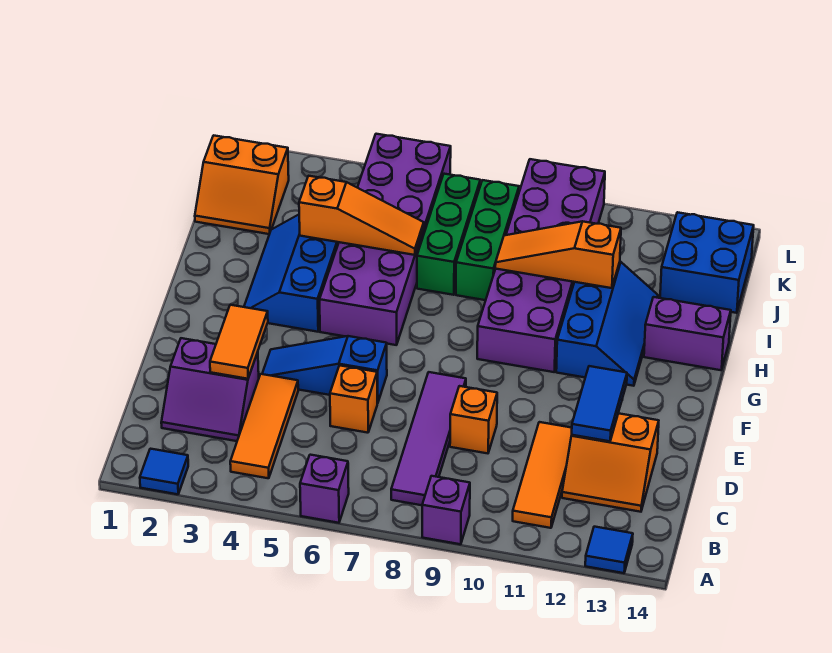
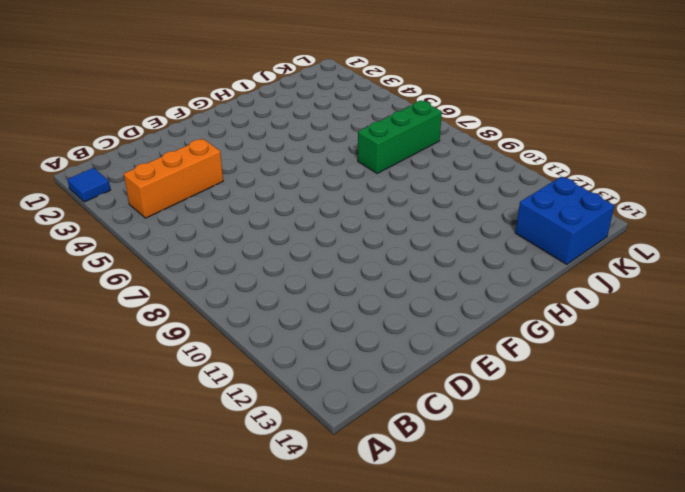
orange 1x3 brick [124,139,223,218] -> orange 1x3 tile [230,374,298,478]
none -> purple 1x1 brick [300,455,349,523]
none -> purple 1x1 brick [422,476,470,544]
none -> blue 1x1 tile [585,527,633,573]

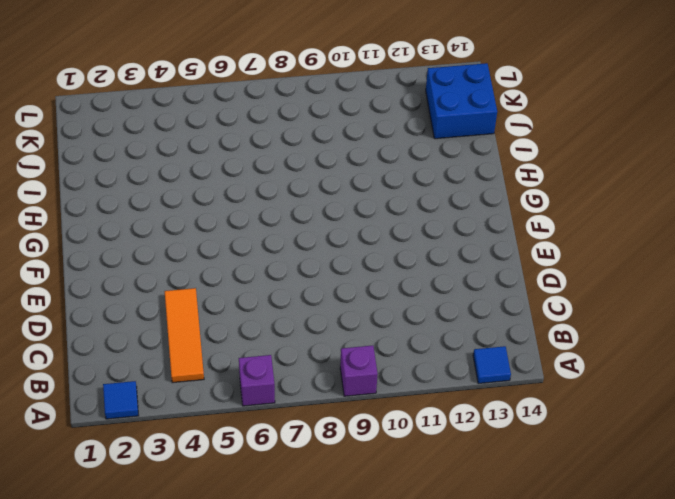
none -> purple 1x4 tile [391,372,466,505]
none -> orange 1x3 tile [513,422,572,528]
none -> purple 2x2 slope [161,338,259,441]

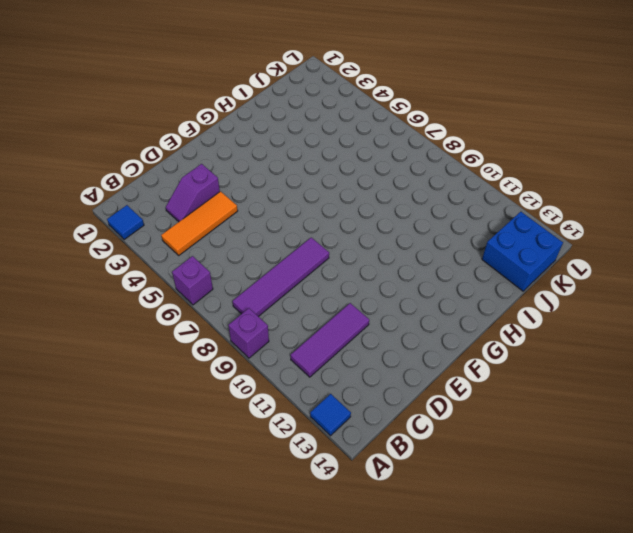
purple 1x3 tile [290,303,369,377] -> orange 1x3 tile [513,422,572,528]
purple 1x2 slope [166,164,220,222] -> purple 2x2 slope [161,338,259,441]
none -> orange 2x2 slope [562,413,659,512]
none -> orange 1x1 brick [330,365,377,433]
none -> orange 1x1 brick [450,386,497,453]

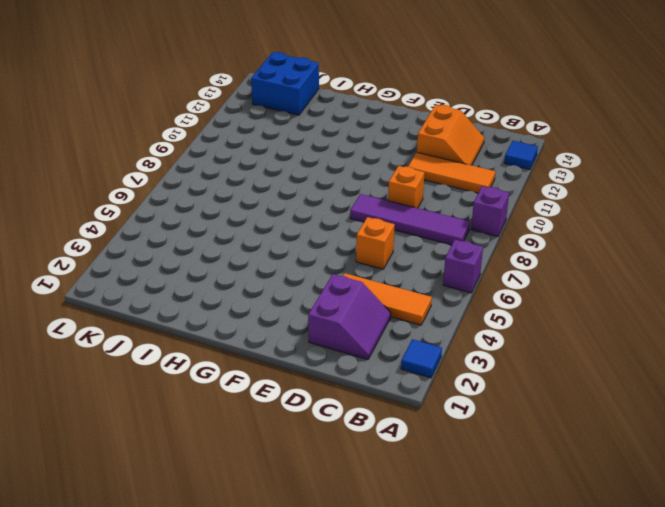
none -> blue 1x3 slope [262,336,387,403]
none -> blue 2x3 slope [244,215,339,332]
none -> purple 2x6 brick [320,134,451,345]

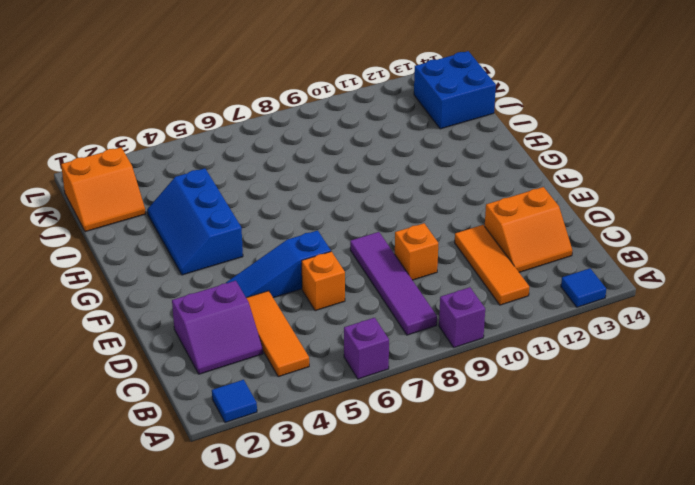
none -> purple 2x6 brick [320,134,451,345]
none -> purple 2x6 brick [477,159,605,372]
none -> blue 2x3 slope [556,262,658,386]

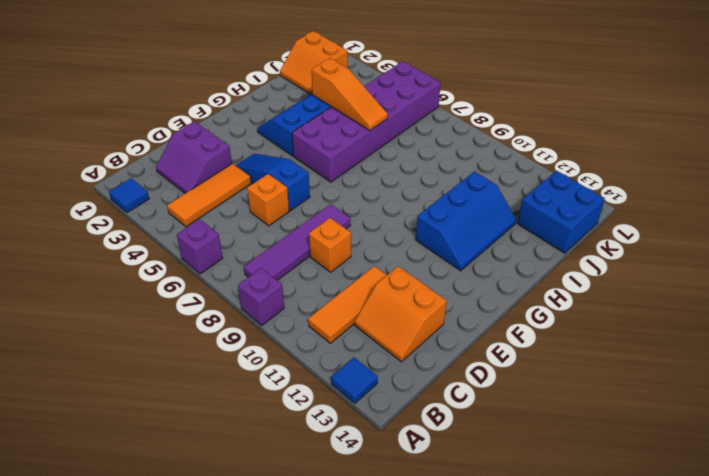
none -> purple 2x6 brick [477,159,605,372]
none -> purple 1x2 brick [644,297,731,370]
none -> green 1x3 brick [417,174,480,295]

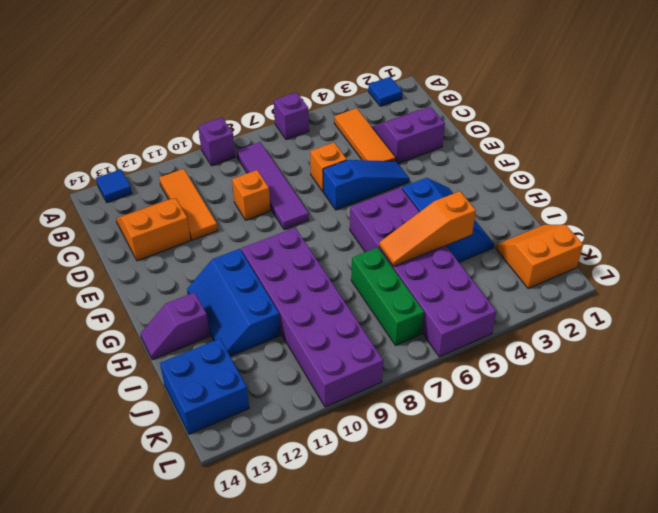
purple 1x2 slope [140,292,210,360] -> purple 1x2 brick [644,297,731,370]
none -> green 1x3 brick [456,180,519,300]
none -> orange 1x2 tile [210,305,268,379]
none -> blue 1x2 tile [572,366,627,441]

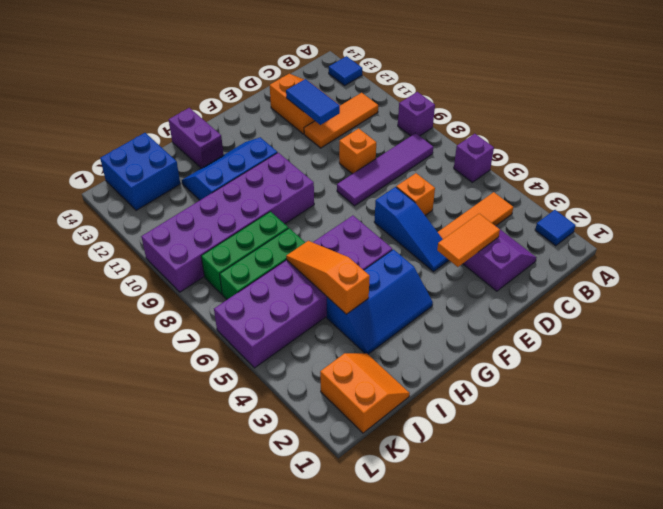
blue 1x2 tile [286,79,340,125] -> blue 1x2 tile turned to [572,366,627,441]
none -> orange 1x3 slope [495,221,621,288]

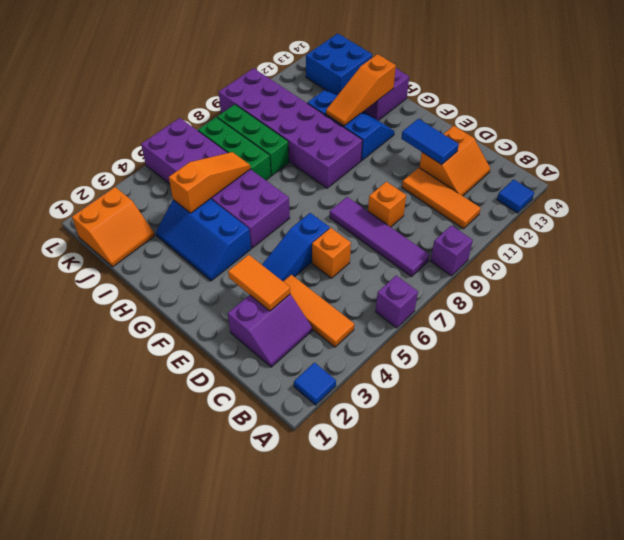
orange 1x3 slope [326,54,396,126] -> orange 1x3 slope moved to [495,221,621,288]

